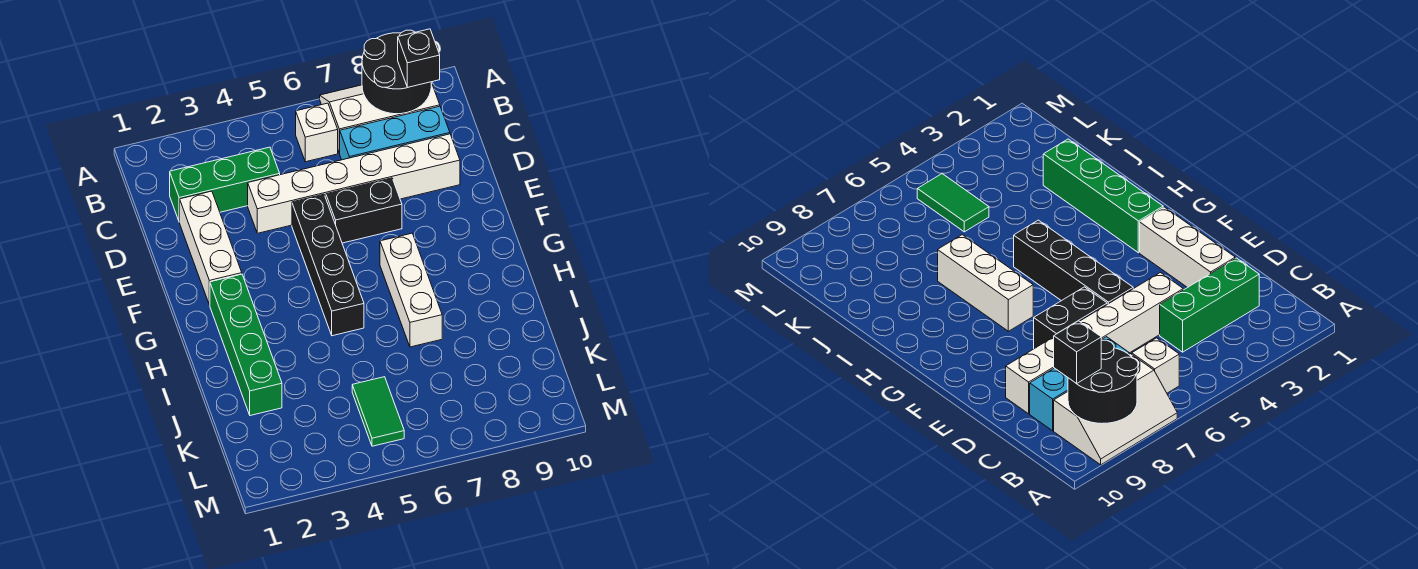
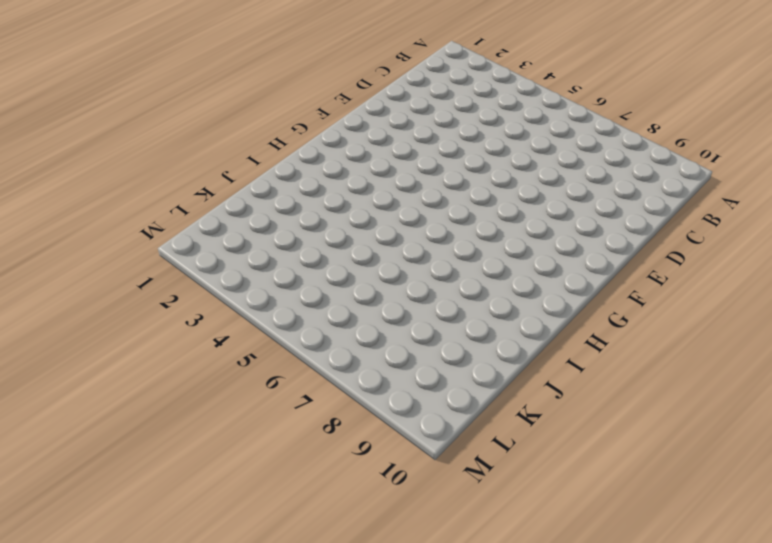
none -> white 2x3 slope [320,82,440,153]
none -> white 1x1 brick [296,103,338,162]
none -> green 1x3 brick [170,147,280,222]

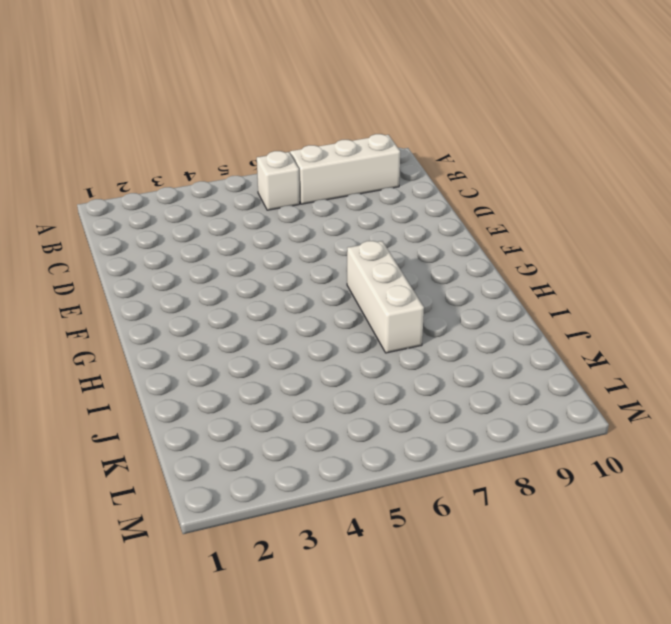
none -> green 1x3 brick [170,147,280,222]
none -> cyan 1x3 brick [339,106,450,160]
none -> white 1x3 brick [180,191,242,305]

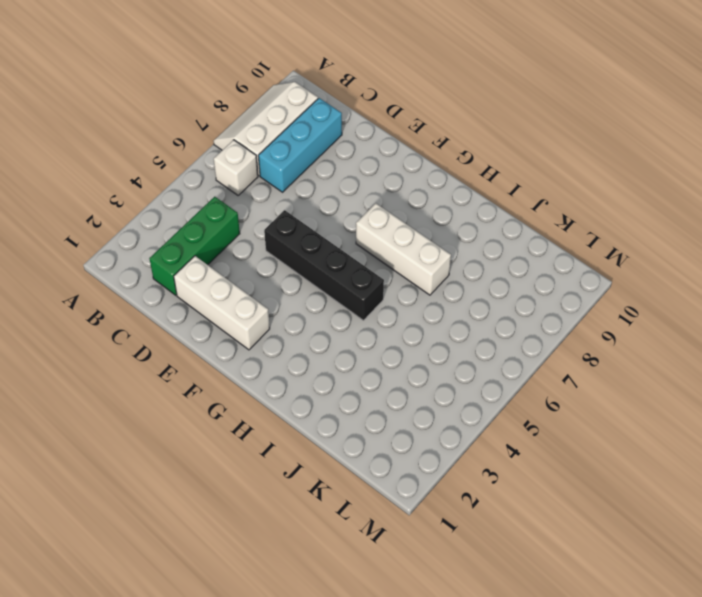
none -> white 1x6 brick [248,134,460,233]
none -> black 1x2 brick [326,178,402,243]
none -> green 1x4 brick [210,274,282,416]

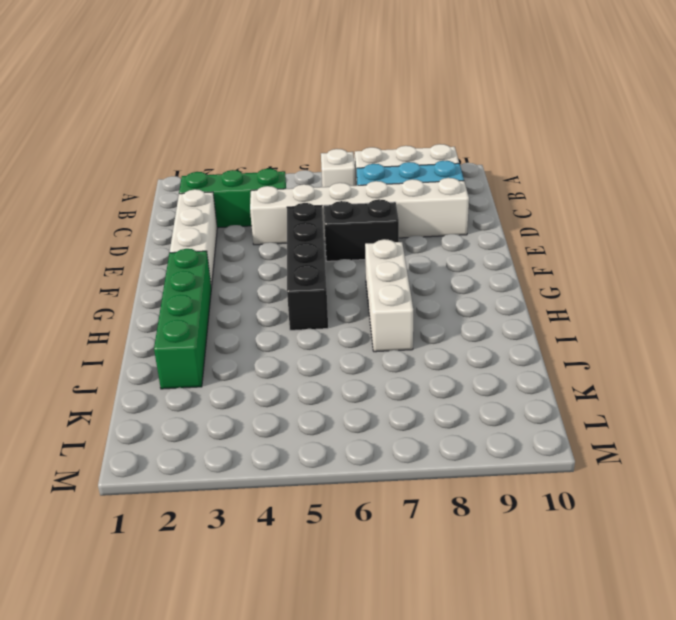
none -> green 1x2 tile [352,377,404,446]
none -> black 2x2 round brick [362,30,431,114]
none -> black 1x1 brick [398,29,440,88]

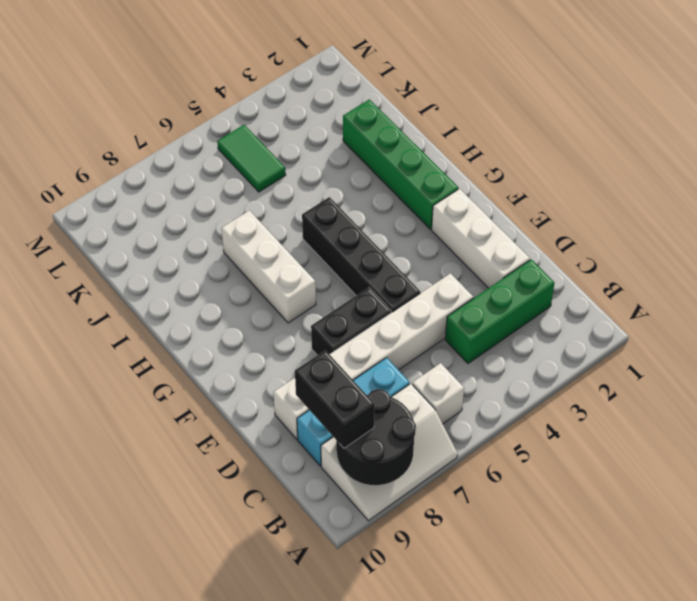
black 1x2 brick [295,350,375,448] -> black 1x1 brick [398,29,440,88]

